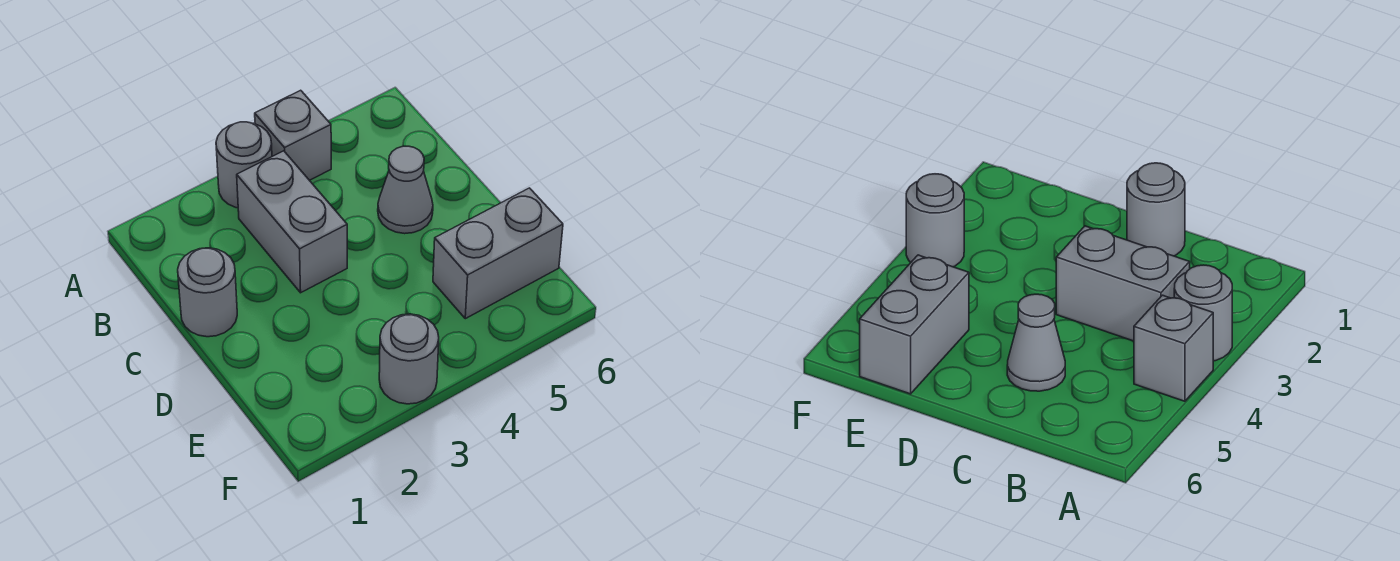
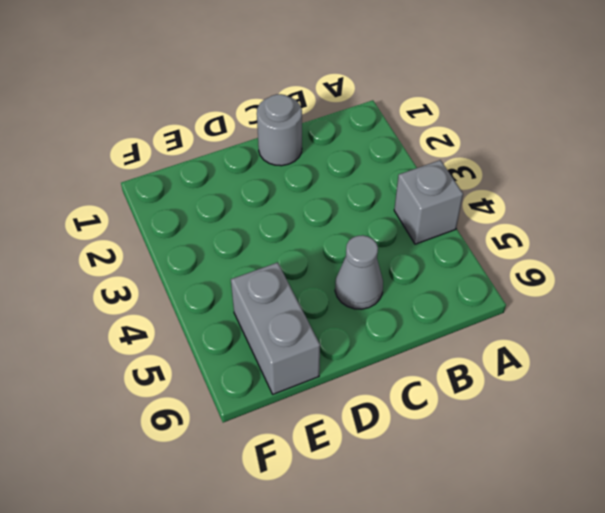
none -> grey 1x1 round brick [216,122,272,208]
none -> grey 1x2 brick [237,151,347,293]

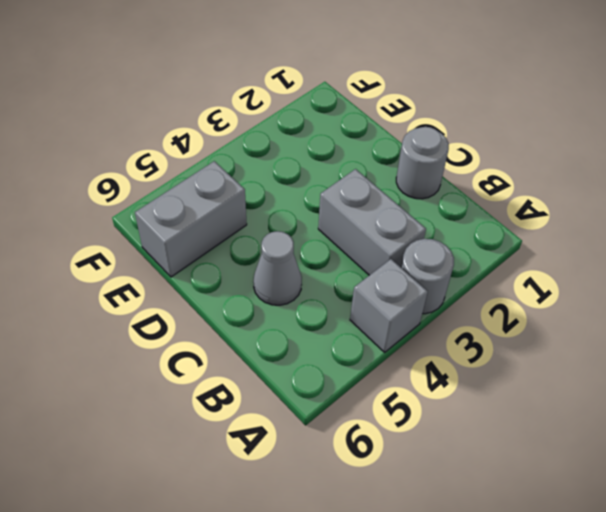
none -> grey 1x1 round brick [379,314,439,404]

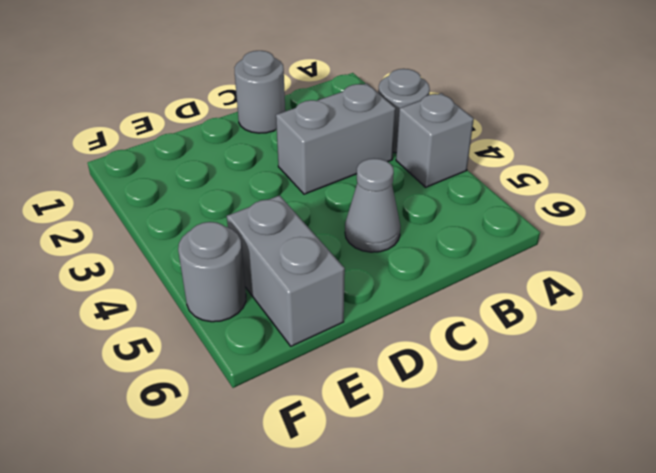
grey 1x1 round brick [178,222,246,322] -> grey 1x1 round brick moved to [379,314,439,404]

